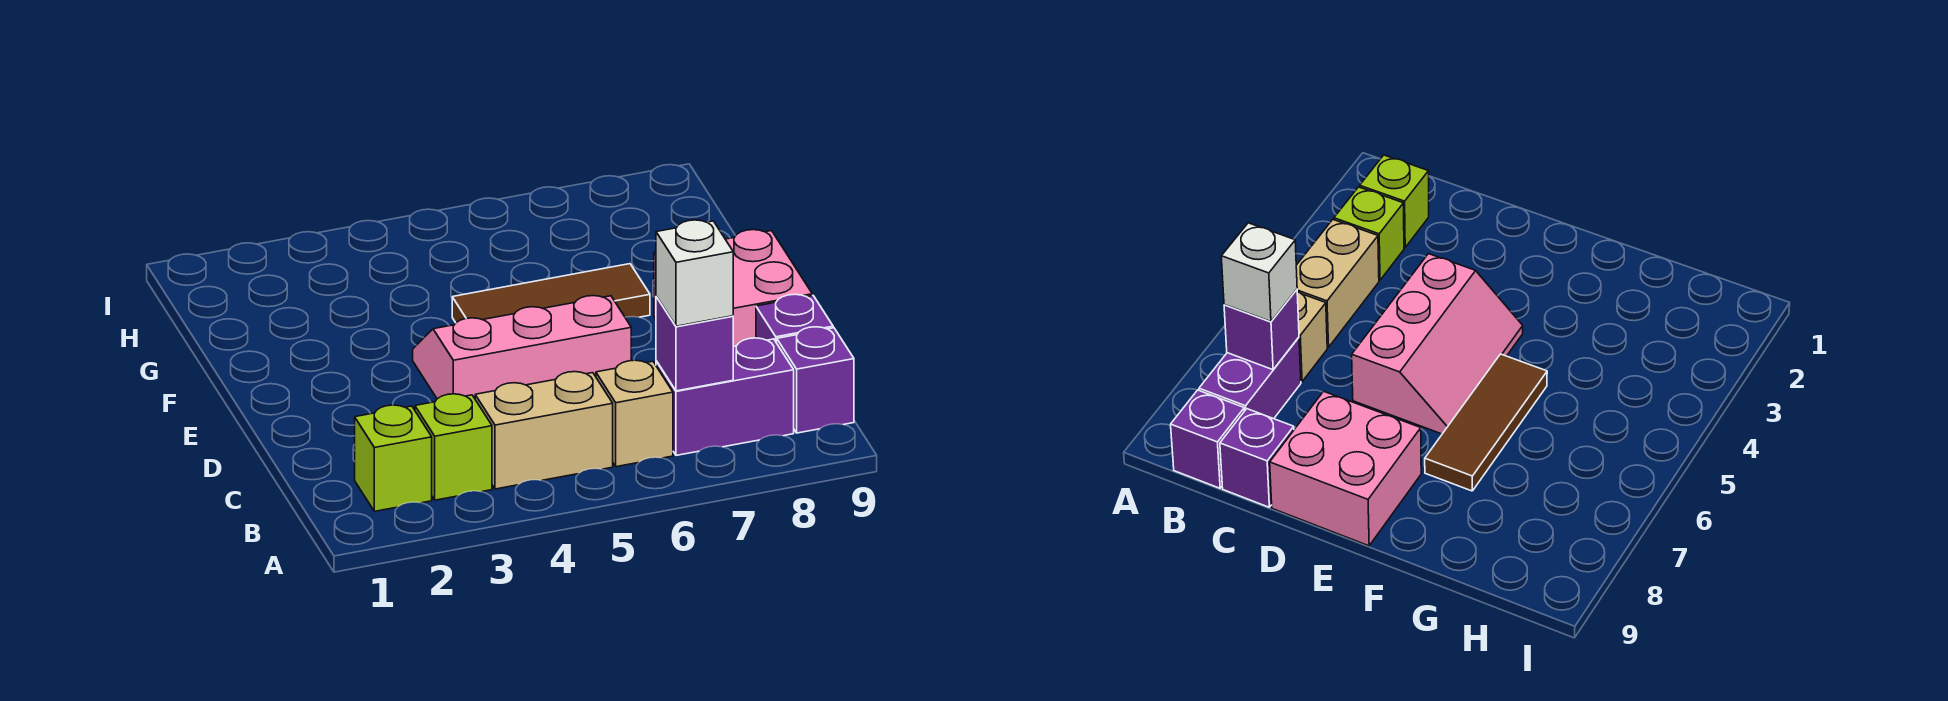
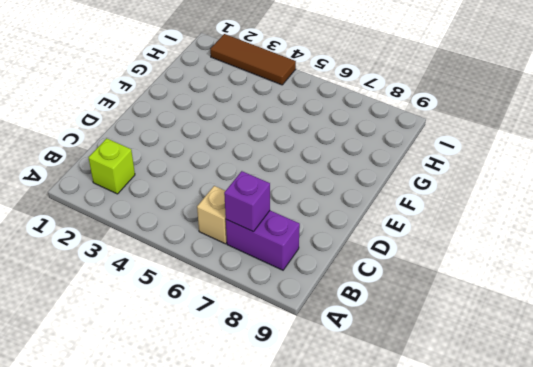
brown 1x3 tile [210,34,296,85] -> brown 1x3 tile moved to [452,264,650,323]
none -> lime 1x1 brick [415,394,492,500]
none -> tan 1x2 brick [475,372,613,489]
none -> purple 1x1 brick [777,327,854,433]

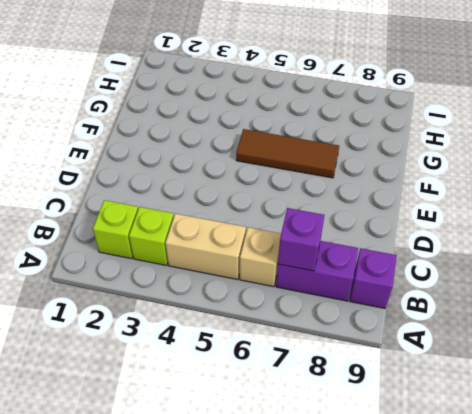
none -> purple 1x1 brick [756,294,833,343]
none -> pink 2x3 slope [413,296,631,399]
none -> pink 2x2 brick [654,230,812,346]

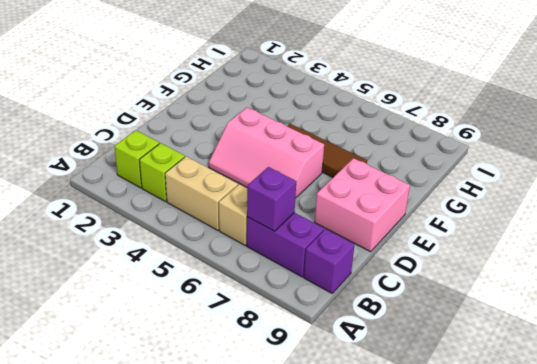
pink 2x3 slope [209,108,324,198] -> pink 2x3 slope turned to [413,296,631,399]
none -> purple 1x1 brick [756,294,833,343]
none -> white 1x1 brick [656,220,733,326]

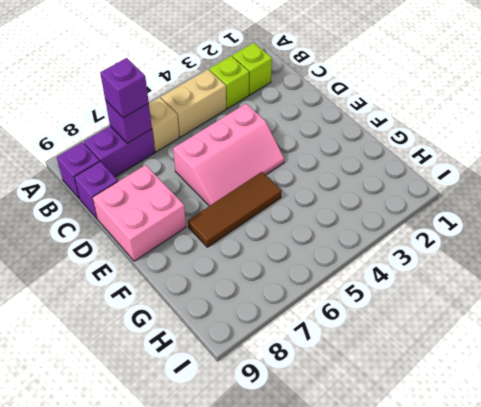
purple 1x1 brick [100,58,149,118] -> white 1x1 brick [656,220,733,326]

